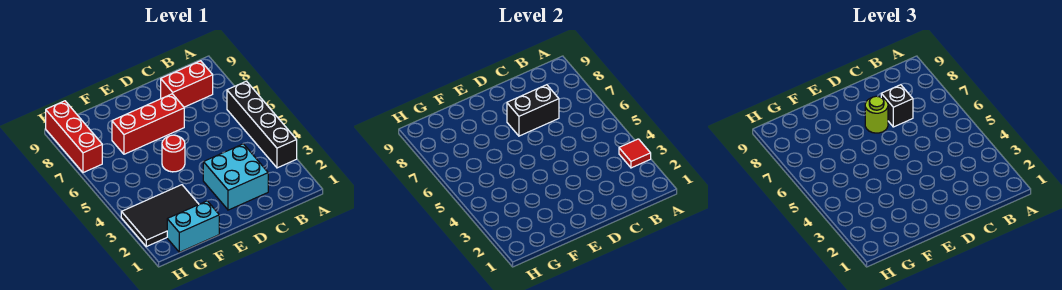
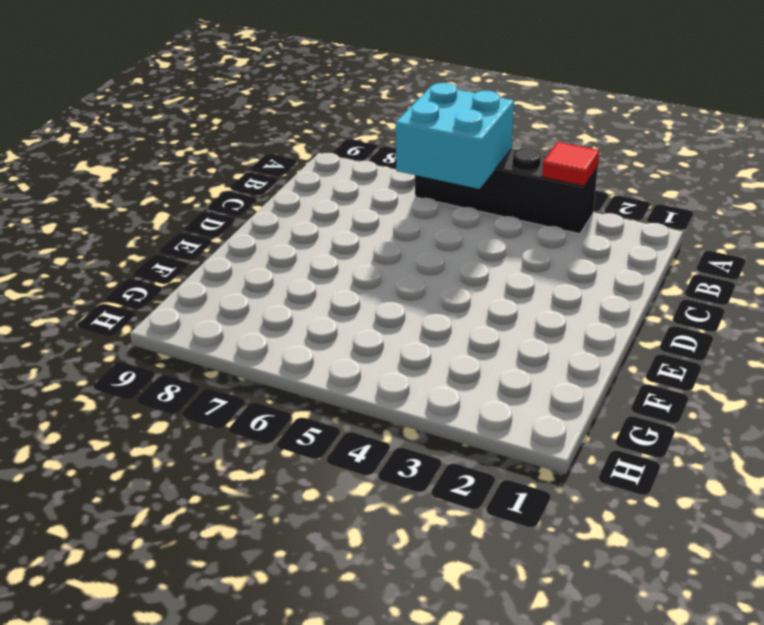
cyan 2x2 brick [396,83,514,189] -> cyan 2x2 brick moved to [203,144,268,210]
none -> red 1x2 brick [161,61,213,107]
none -> red 1x3 brick [112,94,184,154]
none -> red 1x1 round brick [162,135,185,172]

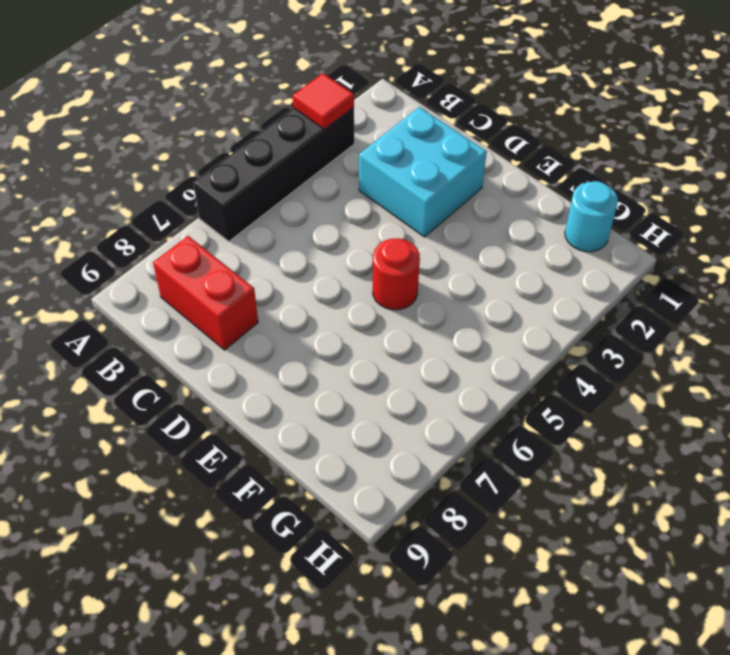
cyan 1x1 round brick [565,181,618,252] -> cyan 1x2 brick [167,201,219,252]
none -> red 1x3 brick [112,94,184,154]
none -> black 2x3 tile [121,185,199,247]
none -> red 1x3 brick [46,101,102,173]

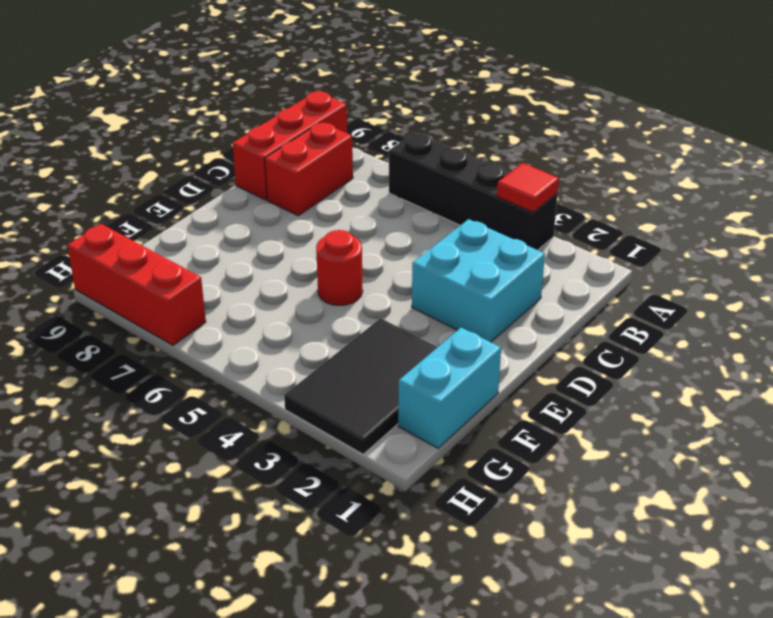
red 1x3 brick [233,91,347,200] -> red 1x3 brick moved to [112,94,184,154]
none -> black 1x2 brick [507,85,559,136]
none -> black 1x1 brick [881,85,913,127]
none -> lime 1x1 round brick [865,96,888,133]

